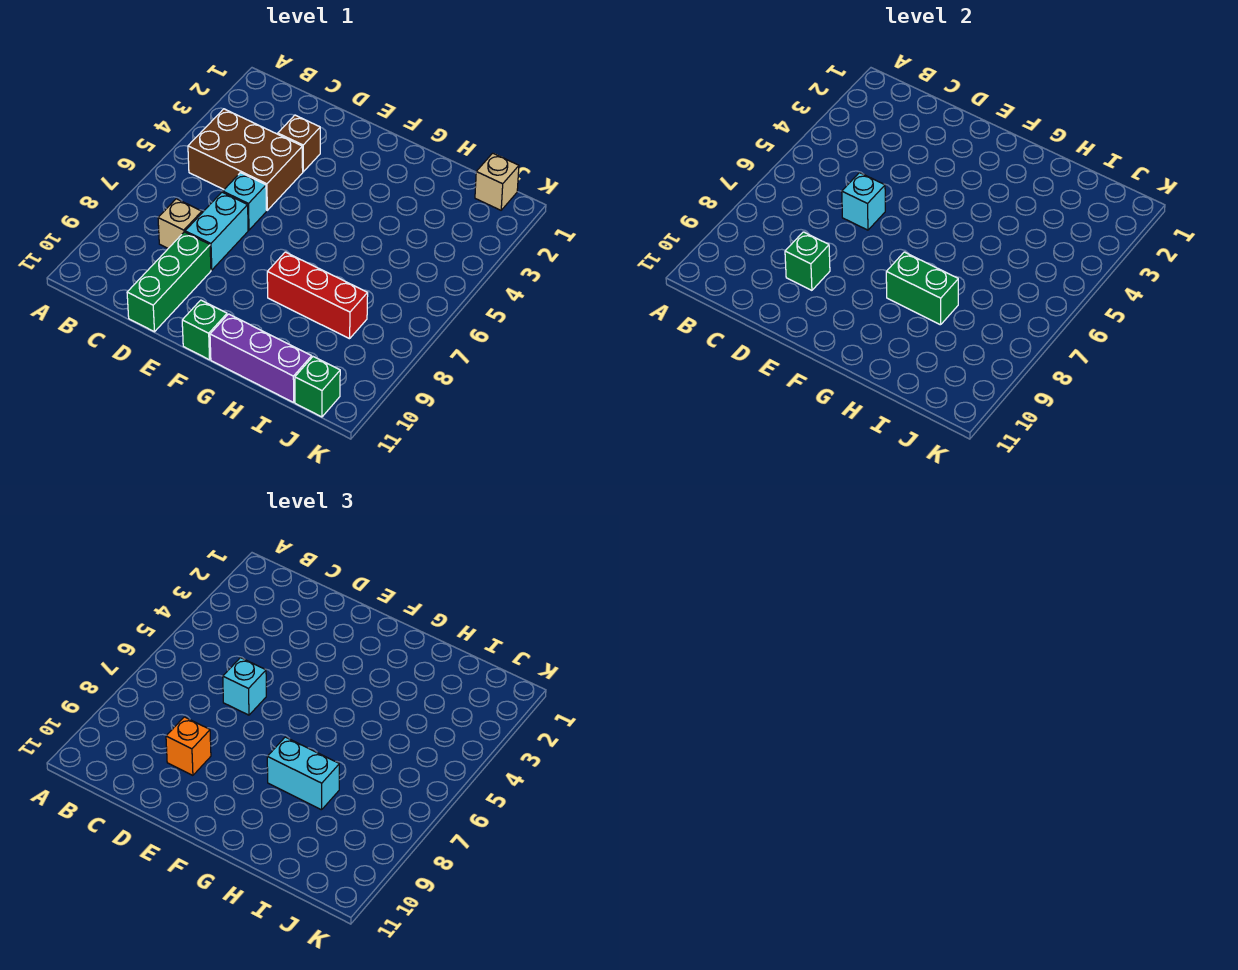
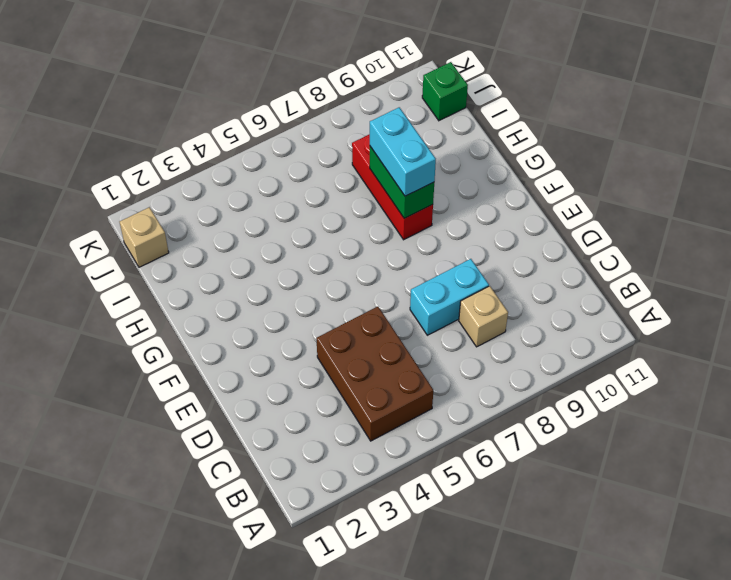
none -> brown 1x1 brick [278,115,320,172]
none -> cyan 1x1 brick [223,173,266,230]
none -> green 1x3 brick [127,232,211,332]

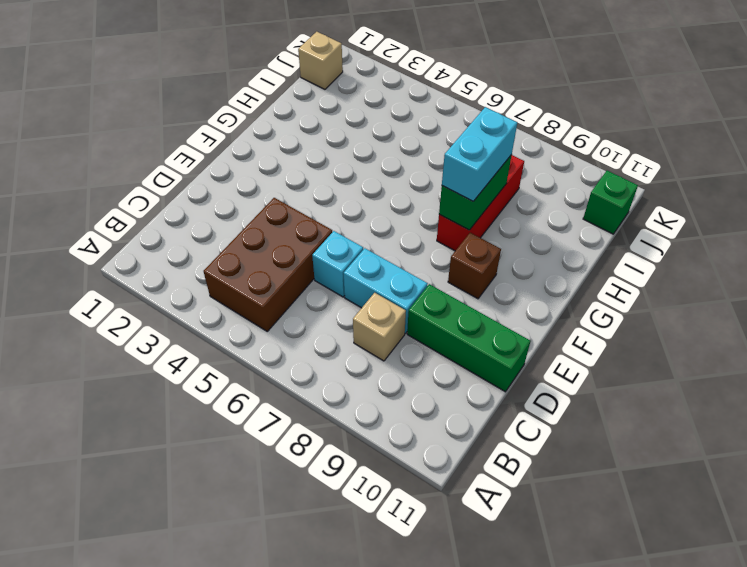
brown 1x1 brick [448,233,501,299] -> brown 1x1 brick moved to [278,115,320,172]
none -> green 1x1 brick [182,300,227,360]
none -> purple 1x3 brick [210,314,312,402]
none -> cyan 1x1 brick [842,173,885,230]

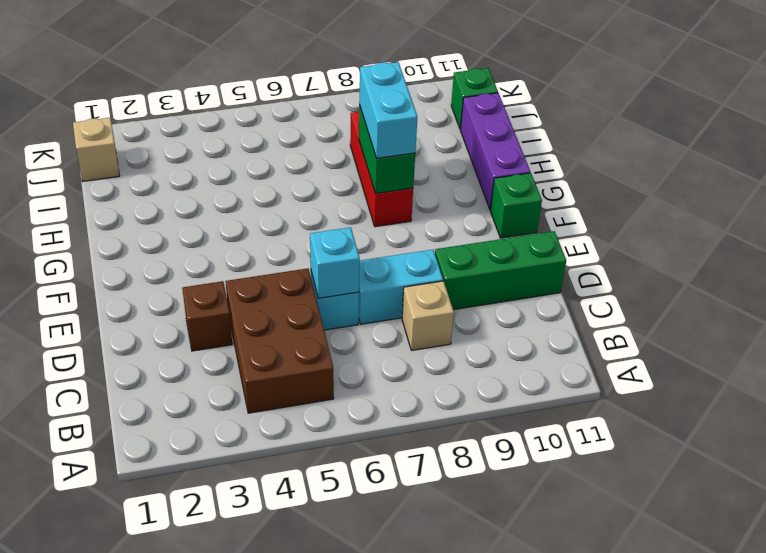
none -> green 1x1 brick [785,232,830,290]
none -> cyan 1x1 brick [223,658,266,715]
none -> orange 1x1 brick [166,717,211,775]

